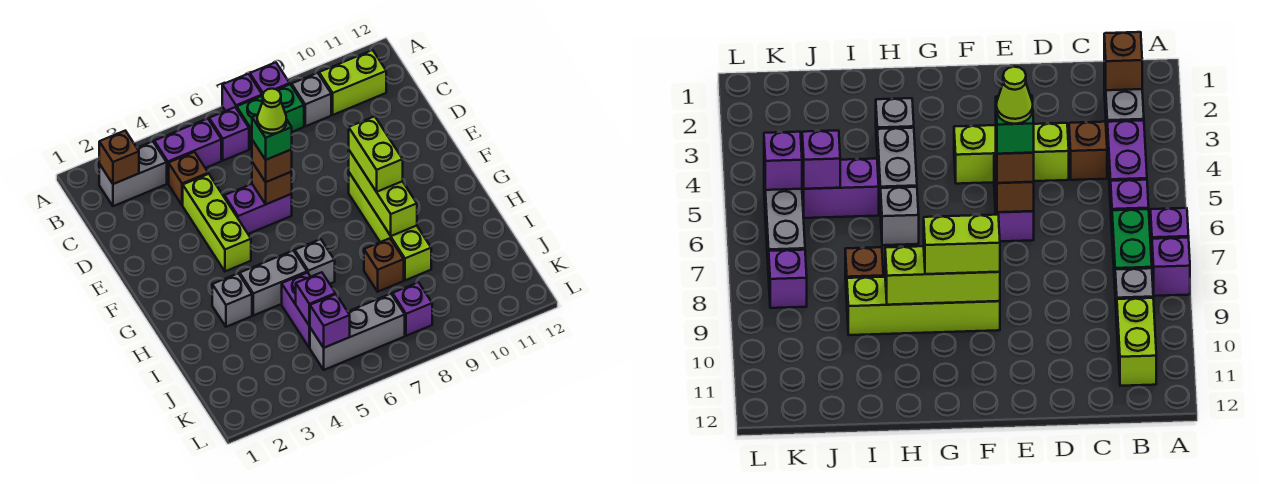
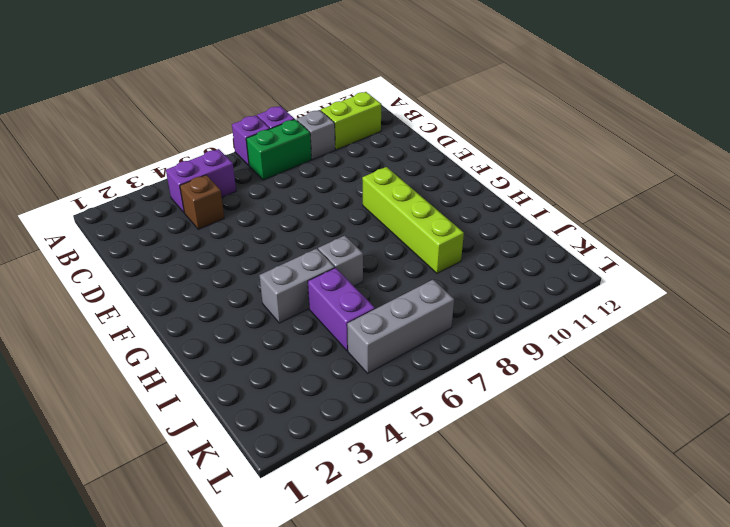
none -> grey 1x2 brick [99,141,167,206]
none -> purple 1x1 brick [209,107,249,161]
none -> lime 1x3 brick [183,174,251,271]

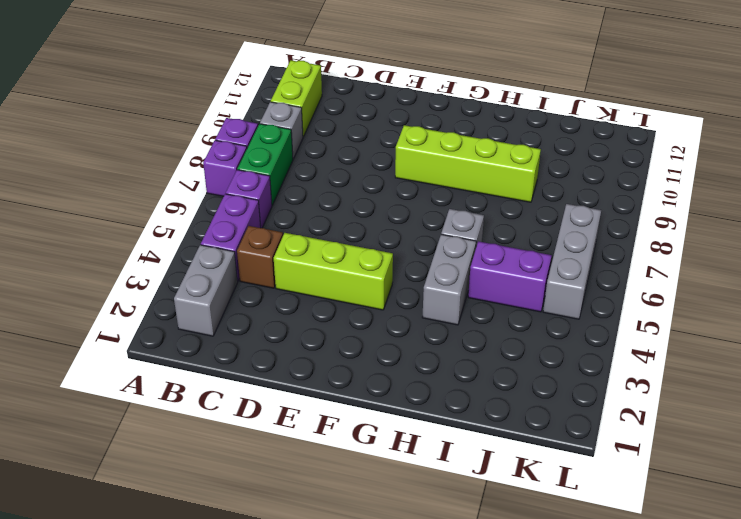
none -> purple 1x2 brick [225,184,292,234]
none -> grey 1x1 brick [212,273,252,327]
none -> brown 1x1 brick [364,238,404,292]

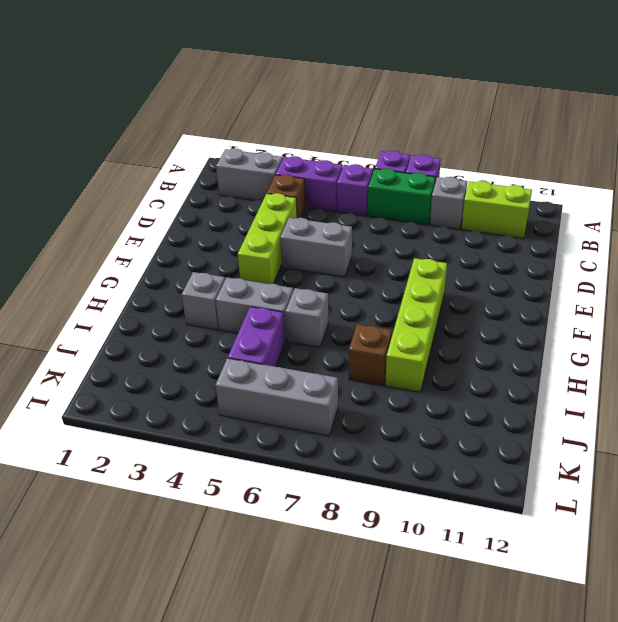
grey 1x2 brick [280,218,352,277] -> purple 1x2 brick [225,184,292,234]
none -> purple 1x1 brick [392,282,432,336]
none -> brown 1x1 brick [99,131,139,184]
none -> brown 1x1 brick [252,162,292,204]

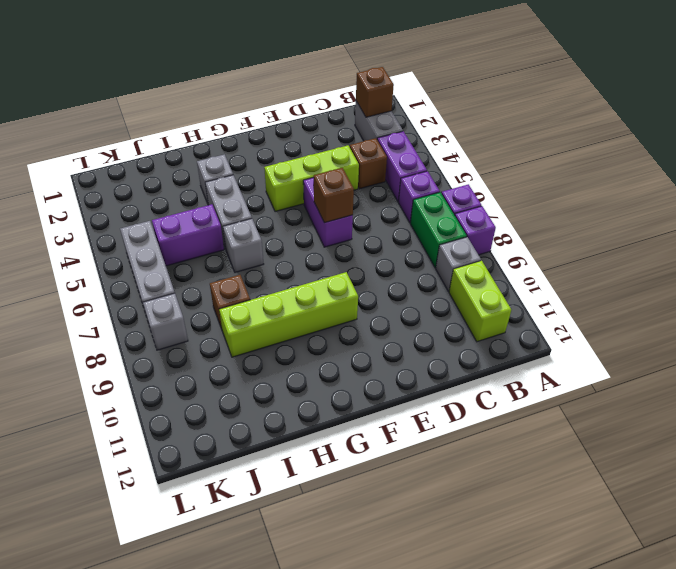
grey 1x1 brick [143,293,188,350] -> purple 1x1 brick [392,282,432,336]
none -> lime 1x3 brick [349,151,417,236]
none -> purple 1x1 brick [296,272,336,326]
none -> purple 1x1 brick [310,294,350,348]

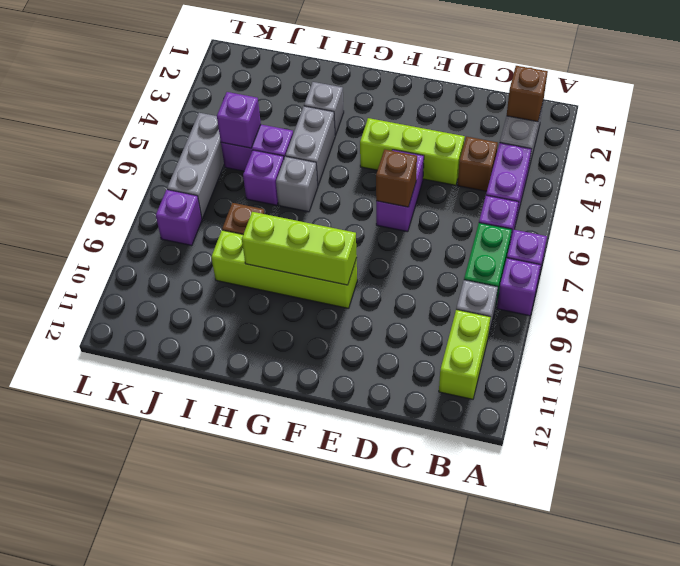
purple 1x1 brick [243,150,284,205] -> purple 1x1 brick moved to [310,294,350,348]
none -> brown 1x1 brick [252,140,292,182]
none -> lime 1x2 brick [349,116,403,192]
none -> green 1x1 brick [252,115,292,160]

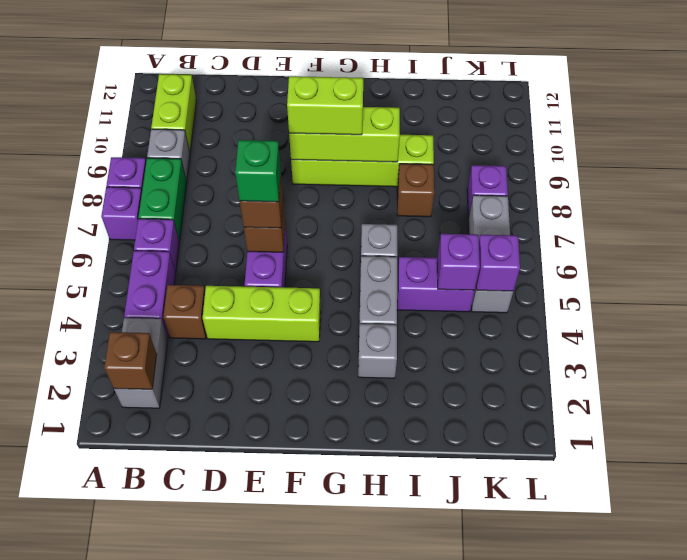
none -> lime 1x1 cone [257,89,286,134]

